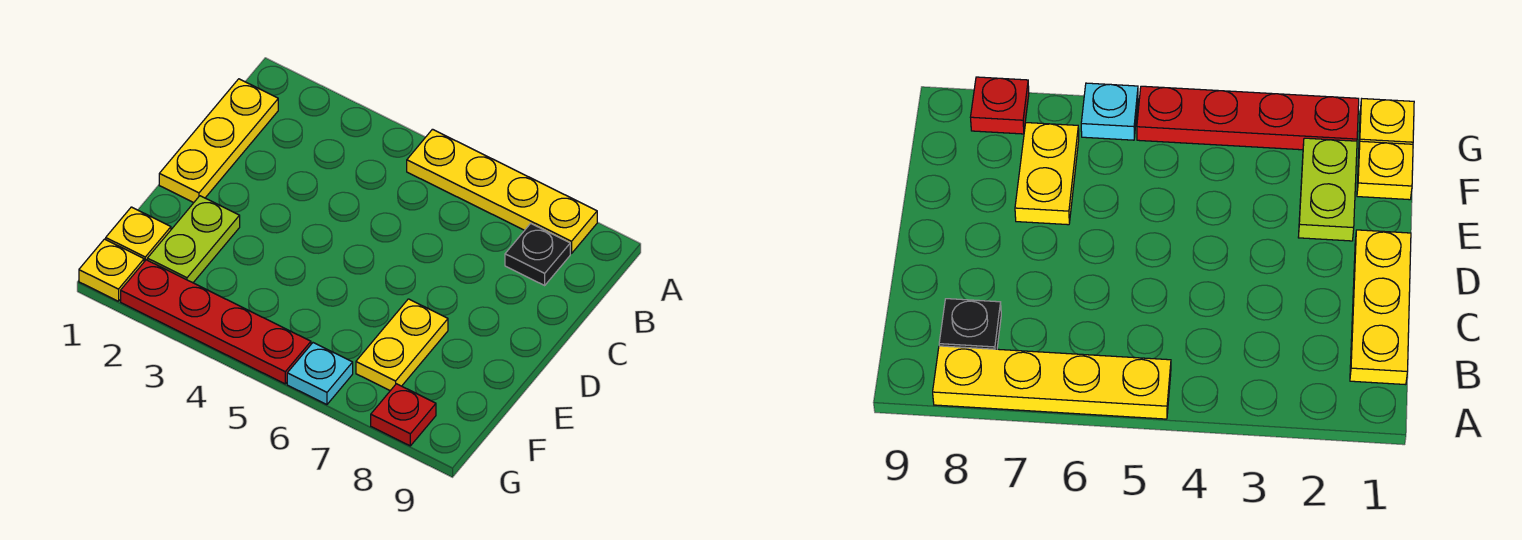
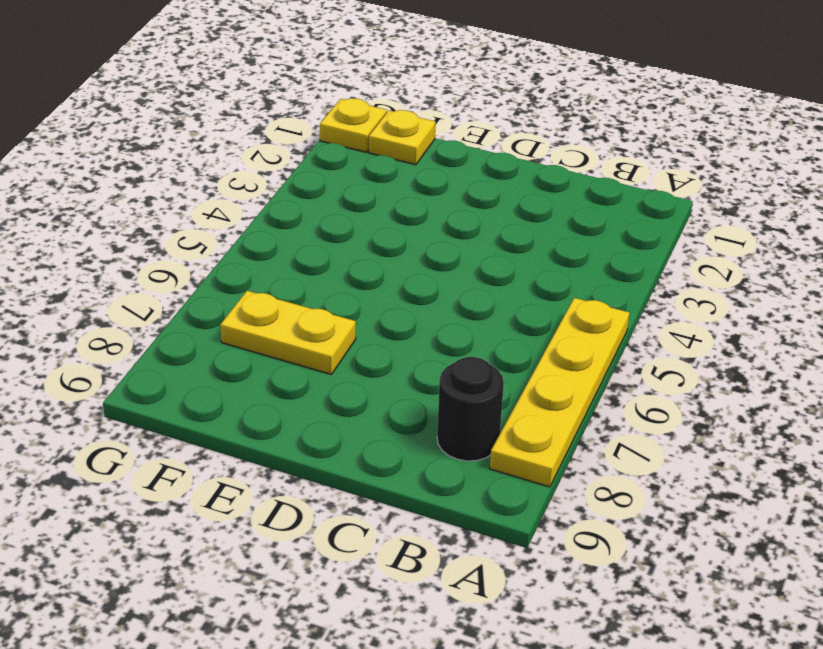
black 1x1 round brick [437,357,504,461] -> black 1x1 plate [505,223,570,285]
none -> yellow 1x3 plate [159,79,278,203]
none -> lime 1x2 plate [147,196,240,283]

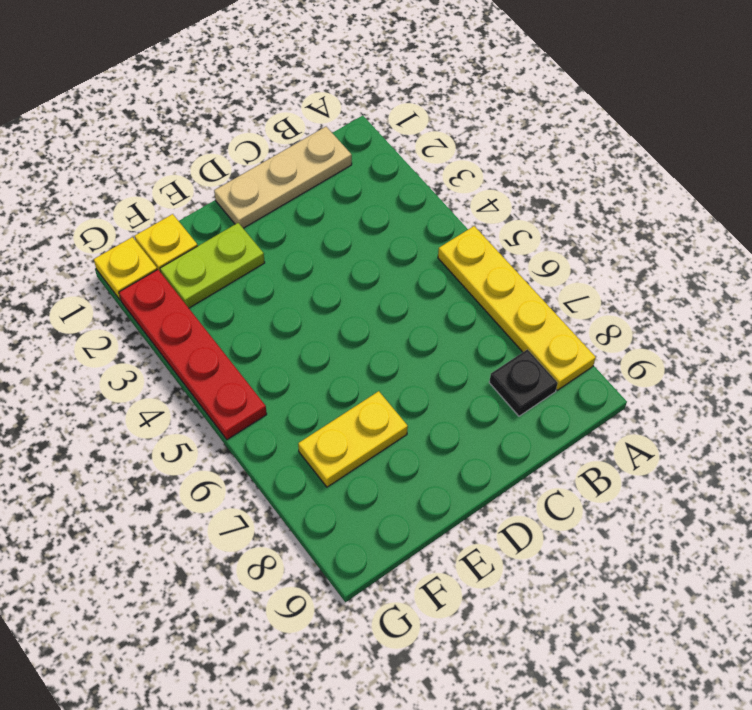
tan 1x3 plate [214,127,352,228] -> yellow 1x3 plate [159,79,278,203]
none -> cyan 1x1 plate [287,343,353,405]
none -> red 1x1 plate [371,384,436,446]

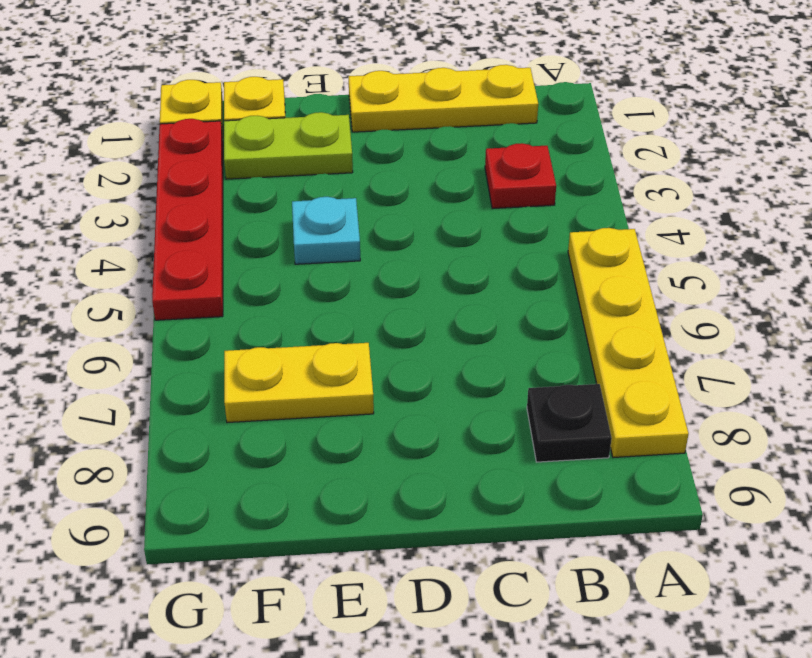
red 1x1 plate [485,143,556,209] -> red 1x1 plate moved to [371,384,436,446]
cyan 1x1 plate [292,197,360,264] -> cyan 1x1 plate moved to [287,343,353,405]

